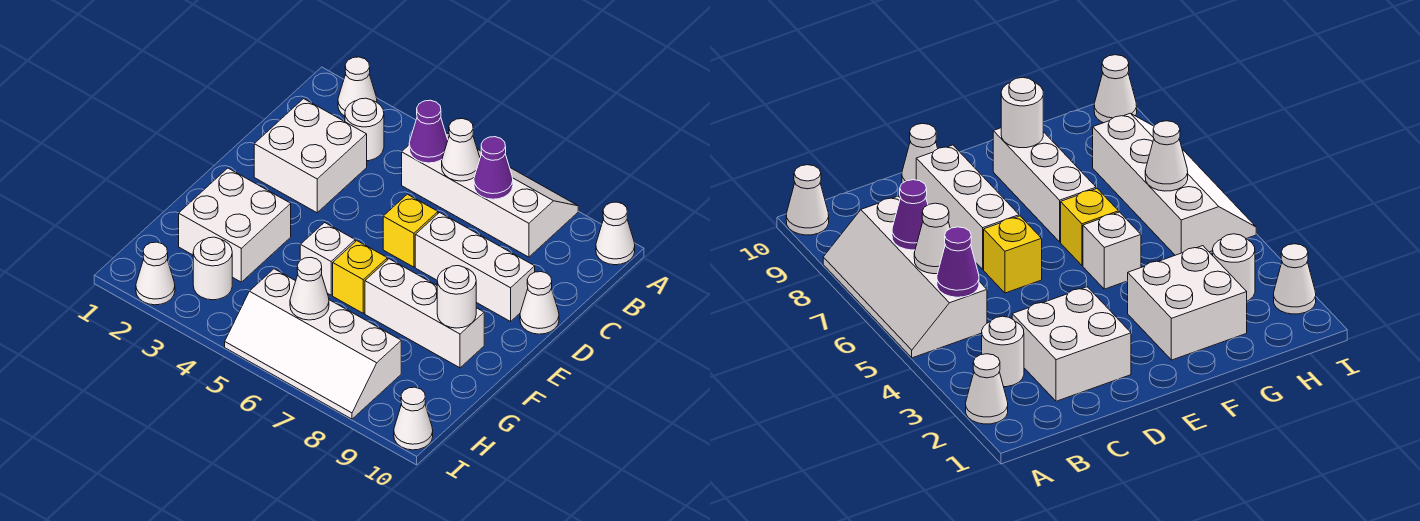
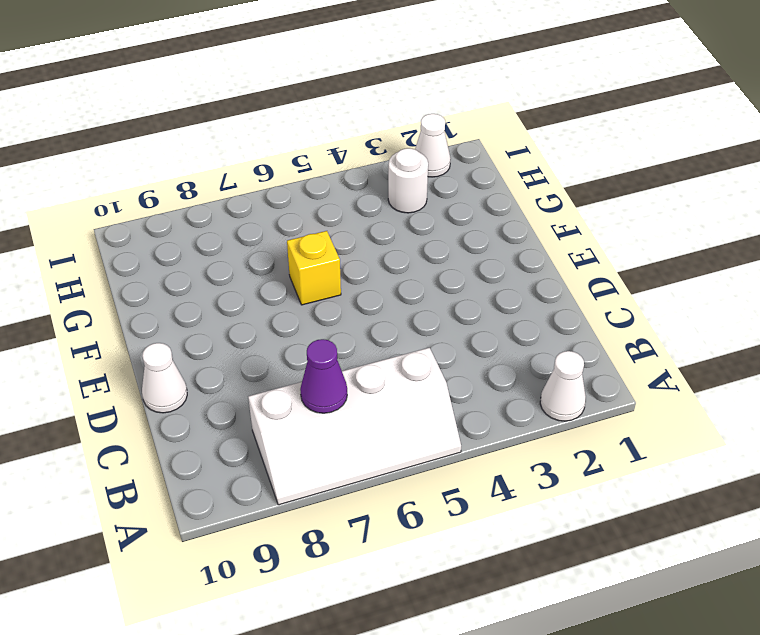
none -> white 1x1 cone [596,202,635,265]
none -> white 1x1 round brick [345,98,384,161]
none -> white 2x2 brick [254,99,367,213]

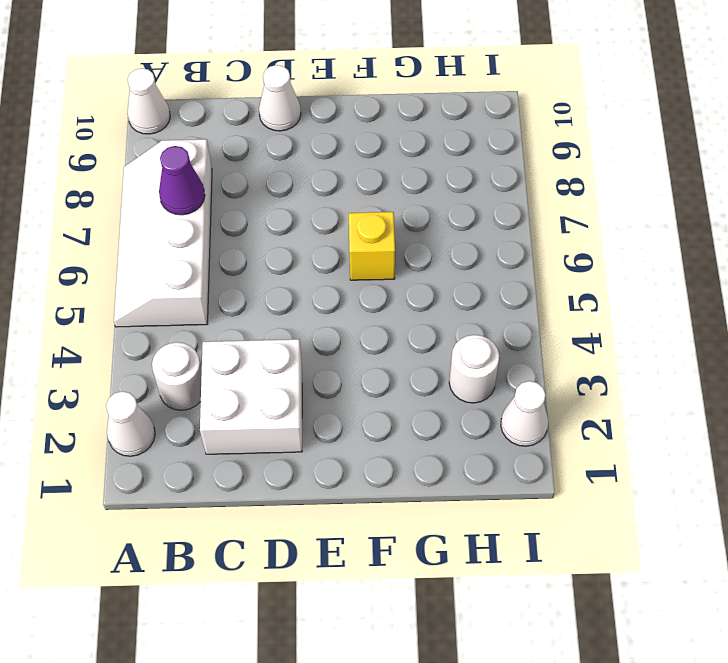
none -> yellow 1x1 brick [383,194,438,267]
none -> white 1x3 brick [415,213,535,321]
none -> white 2x2 brick [179,168,291,282]

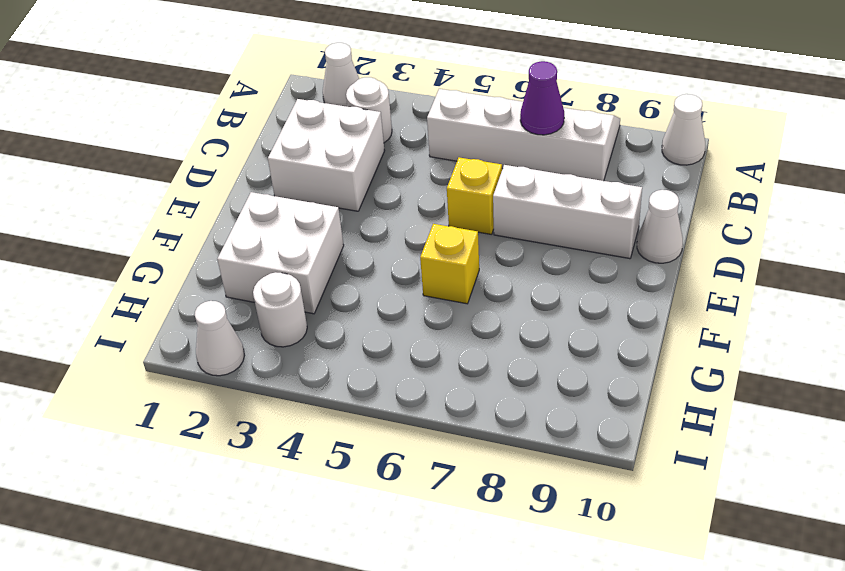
none -> white 1x1 brick [300,223,355,295]
none -> white 1x3 brick [365,259,484,368]
none -> white 2x4 slope [225,269,401,419]

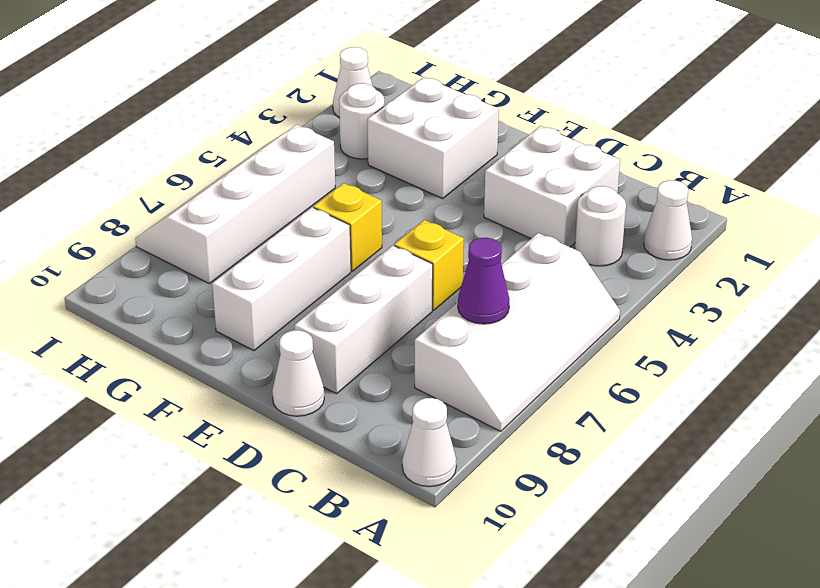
none -> white 1x1 brick [300,223,355,295]
none -> white 1x1 cone [394,387,433,450]
none -> purple 1x1 cone [409,100,448,163]

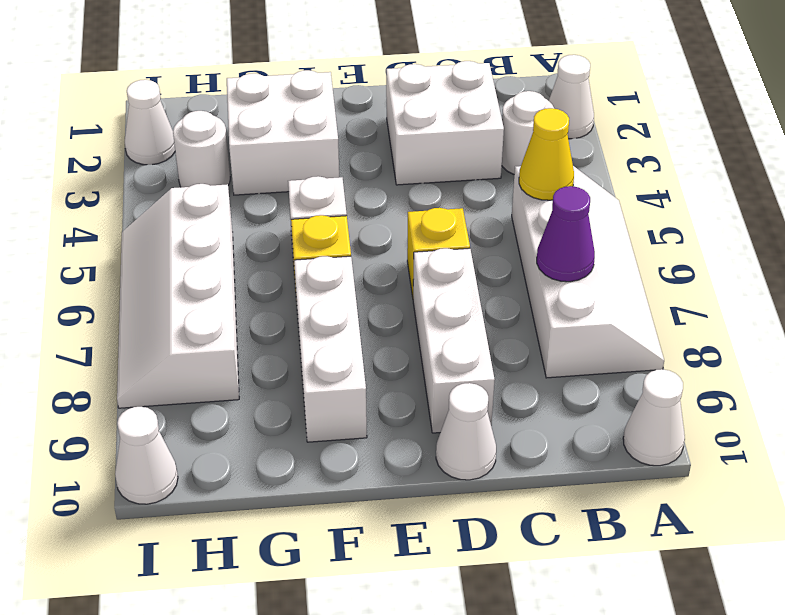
yellow 1x1 cone [519,108,574,200] -> purple 1x1 cone [409,100,448,163]
none -> white 1x1 cone [442,119,480,181]
none -> white 1x1 round brick [437,266,476,328]
none -> white 1x1 cone [290,258,329,320]

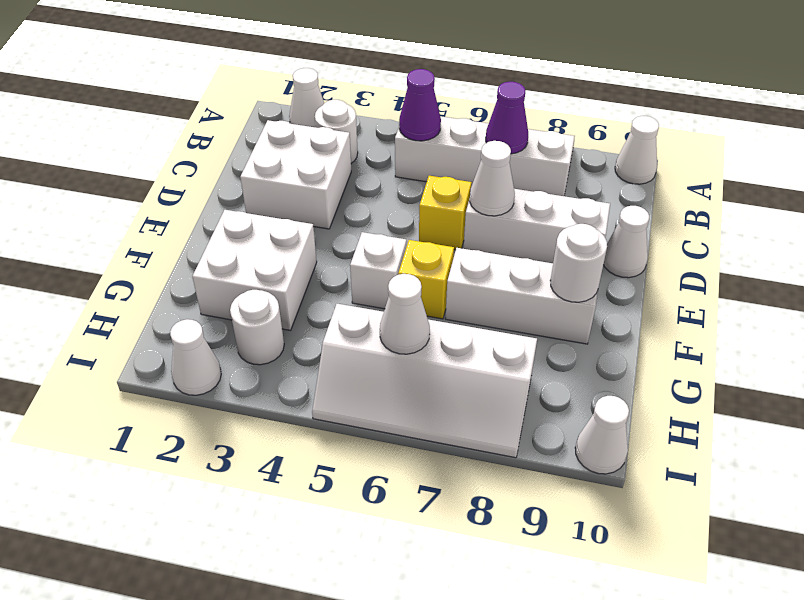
white 1x1 cone [470,141,515,216] -> white 1x1 cone moved to [442,119,480,181]

